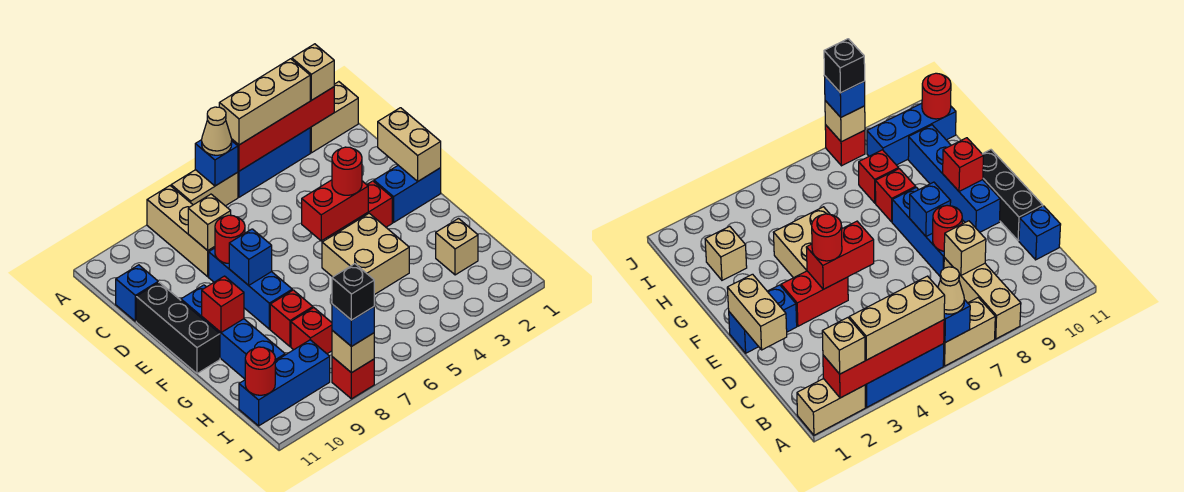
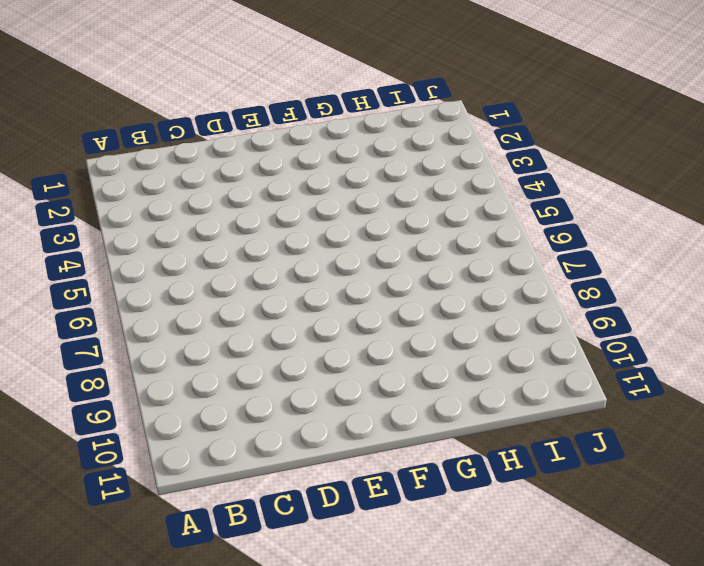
none -> tan 1x2 brick [310,82,358,153]
none -> blue 1x3 brick [238,128,310,197]
none -> tan 1x2 brick [171,170,238,206]
none -> tan 1x3 brick [147,186,215,277]

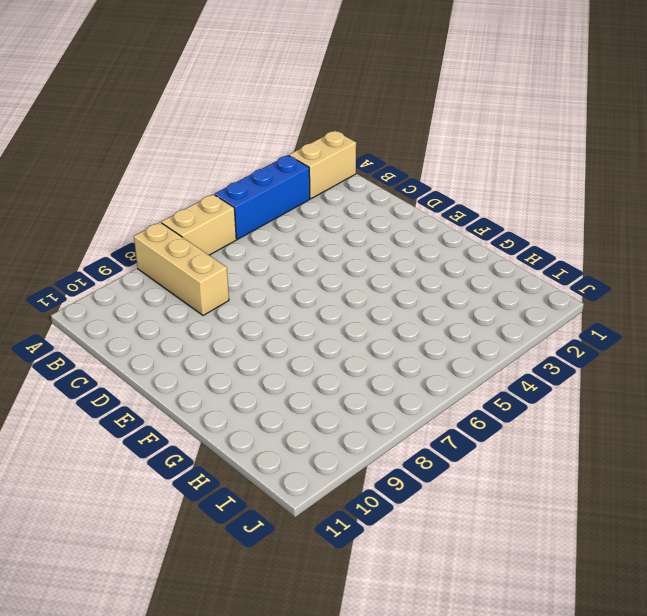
none -> blue 1x1 brick [116,265,158,321]
none -> blue 1x3 brick [209,248,292,329]
none -> black 1x3 brick [136,282,220,373]
none -> blue 1x2 brick [374,165,441,222]

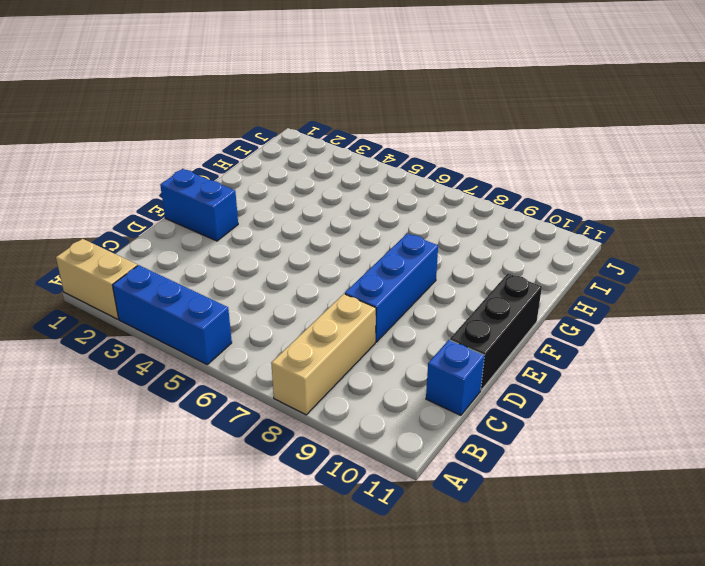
none -> tan 1x2 brick [171,170,238,206]
none -> red 1x2 brick [328,181,392,238]
none -> blue 1x4 brick [181,285,285,379]
none -> tan 2x2 brick [322,213,409,295]

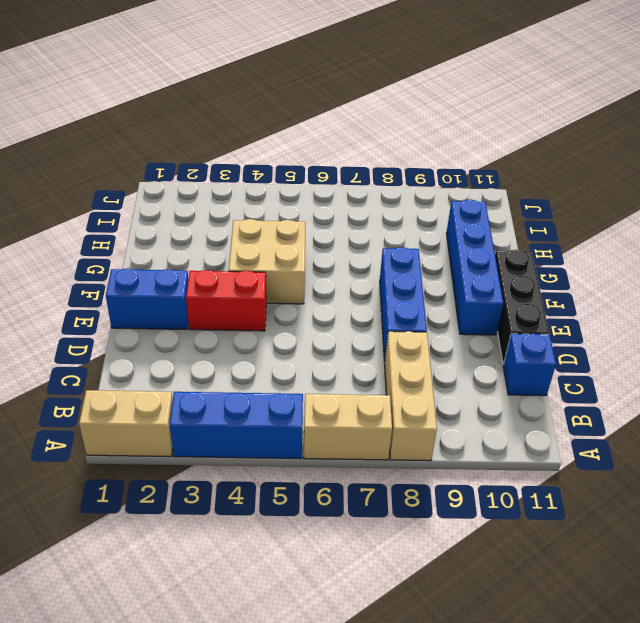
none -> red 1x1 brick [270,290,313,346]
none -> tan 1x1 brick [436,219,478,275]
none -> red 1x1 brick [291,308,332,354]
none -> blue 1x3 brick [239,340,330,426]

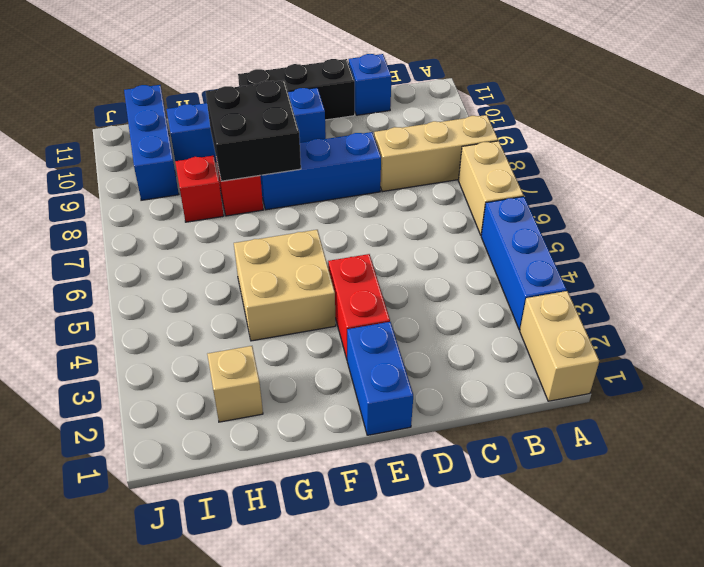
black 2x2 brick [206,80,301,182] -> none
none -> red 1x1 brick [332,357,374,399]
none -> red 1x4 brick [232,87,334,171]
none -> blue 1x1 brick [195,140,238,186]
none -> tan 1x1 brick [188,194,231,250]

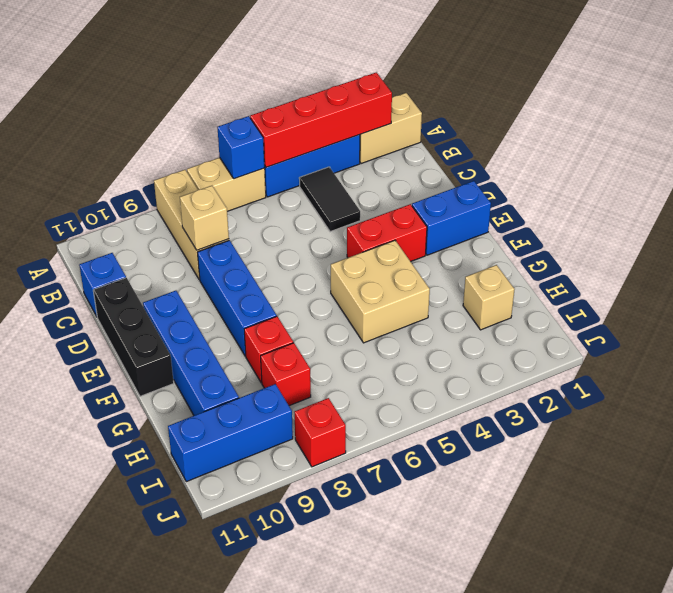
black 1x2 tile [299,167,360,232] -> none
none -> tan 1x2 brick [378,108,441,182]
none -> red 1x1 round brick [215,215,245,263]
none -> red 1x2 brick [302,180,368,241]
none -> blue 1x1 brick [229,229,272,285]

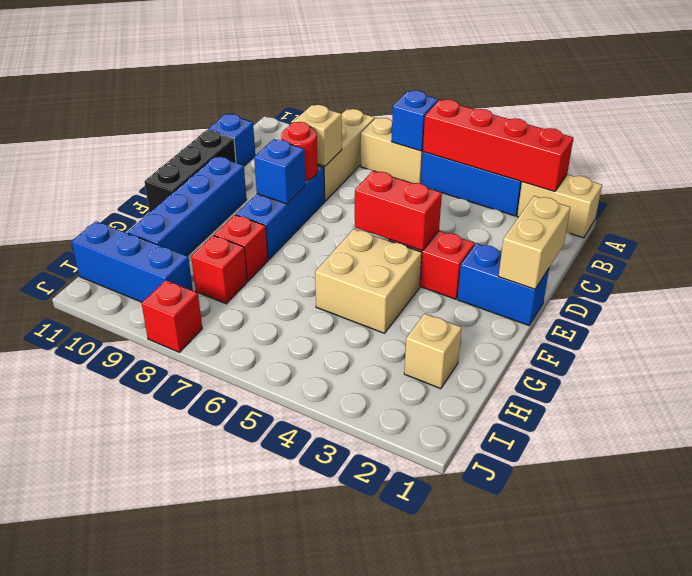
none -> red 1x1 brick [202,276,244,332]
none -> red 1x1 round brick [245,347,275,395]
none -> tan 1x1 brick [332,330,374,373]
none -> tan 1x1 brick [292,44,334,100]

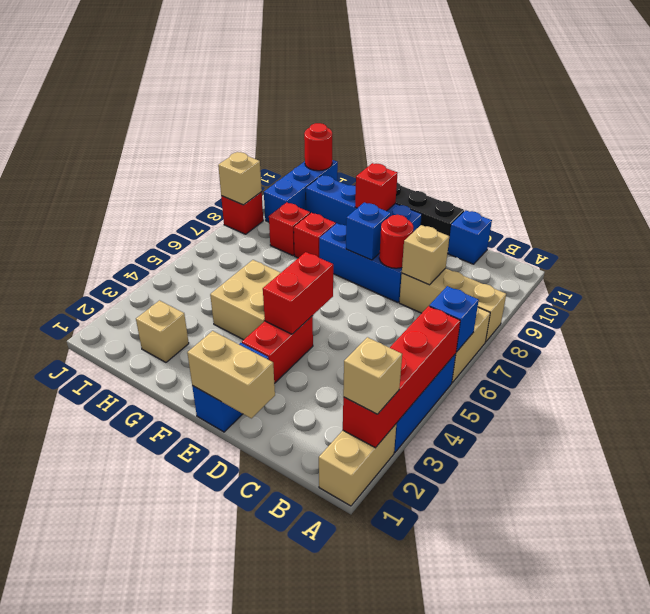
none -> tan 1x3 brick [219,59,310,145]
none -> tan 1x1 cone [202,107,232,155]
none -> red 1x1 round brick [332,147,362,195]
none -> blue 1x1 brick [332,304,374,346]

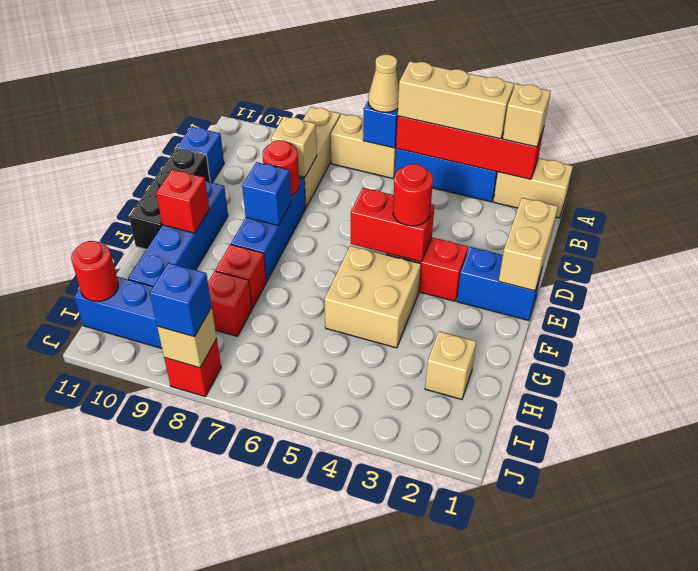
none -> black 1x1 brick [332,264,374,320]

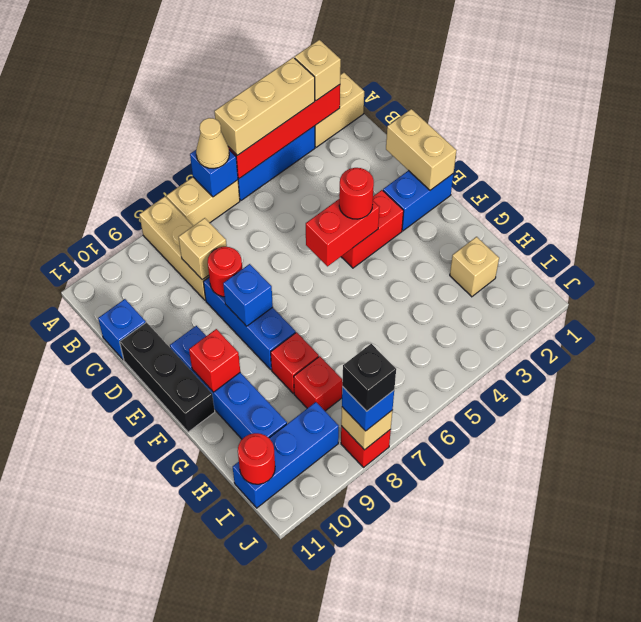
none -> tan 2x2 brick [322,213,409,295]

